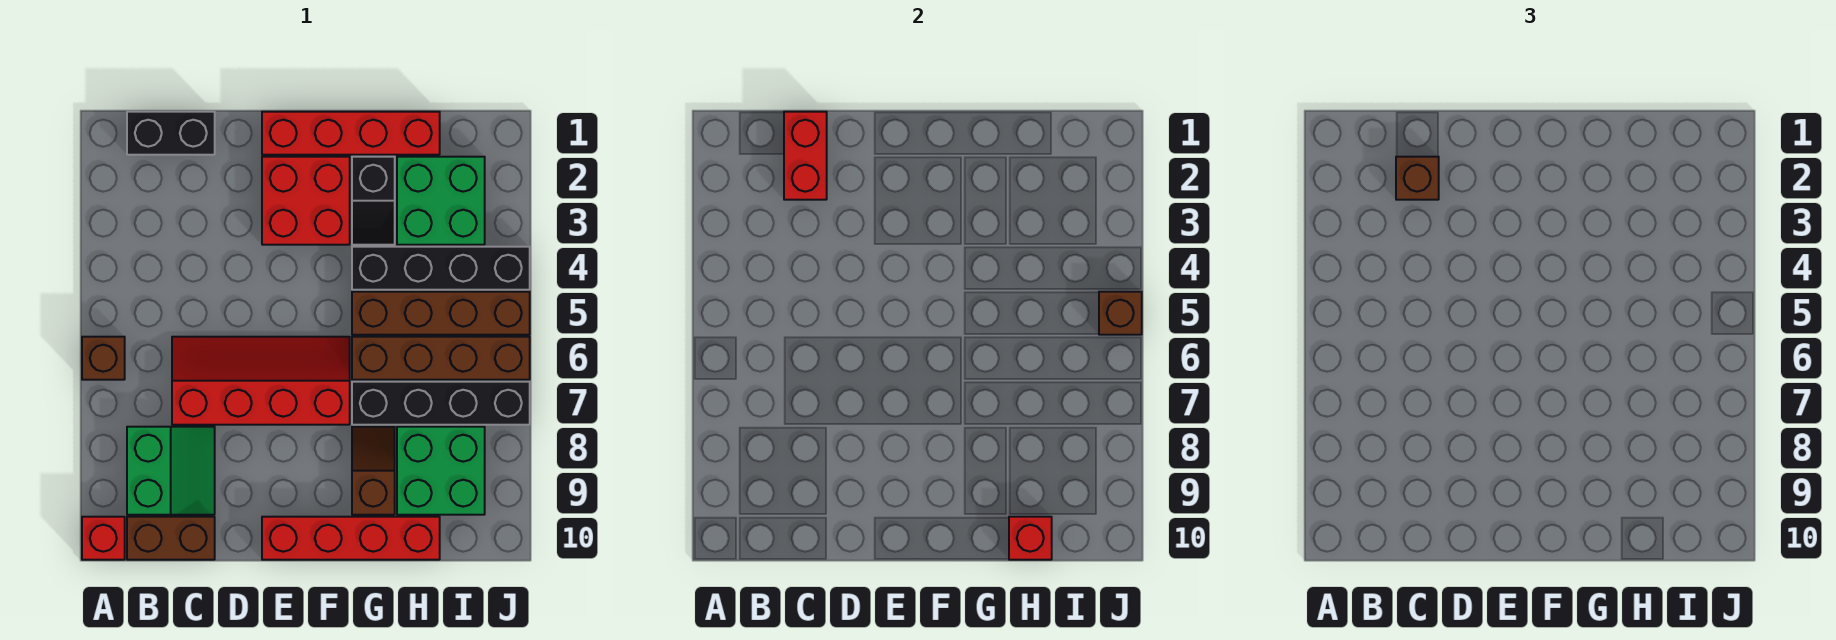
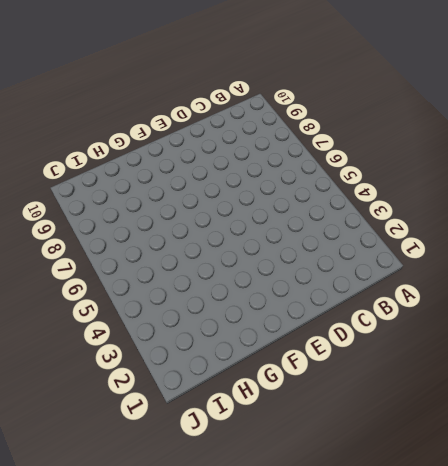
none -> brown 1x1 brick [82,337,125,380]
none -> red 1x1 brick [82,517,125,560]
none -> black 1x2 brick [127,112,215,155]

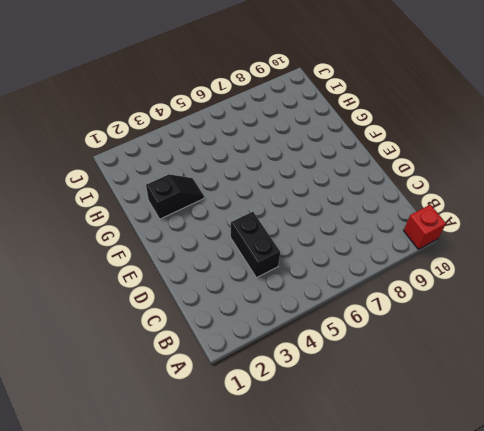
black 1x2 brick [231,212,280,278] -> black 1x2 brick moved to [127,112,215,155]
none -> brown 1x1 brick [82,337,125,380]
none -> green 2x2 slope [127,427,215,515]
none -> brown 1x2 brick [127,517,215,560]

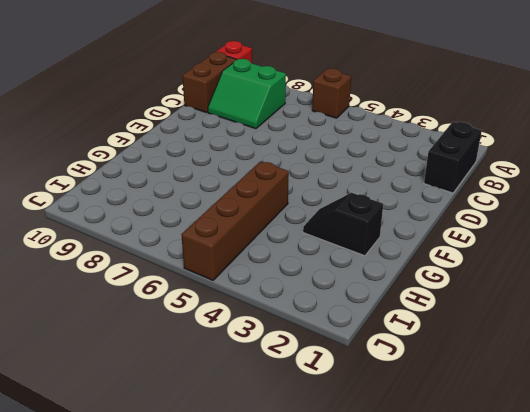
none -> red 2x4 slope [172,337,350,425]
none -> red 1x4 brick [262,112,440,155]
none -> red 2x2 brick [262,157,350,245]

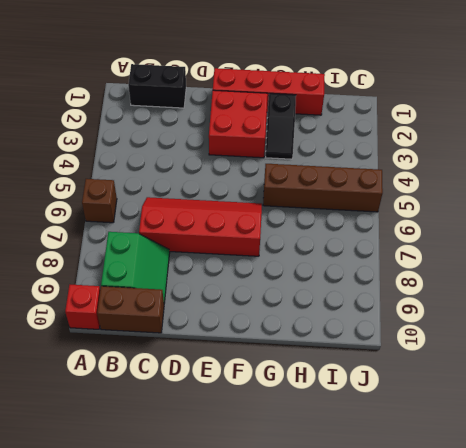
none -> red 1x4 brick [262,517,440,560]
none -> black 1x4 brick [352,247,530,290]
none -> brown 1x4 brick [352,337,530,380]

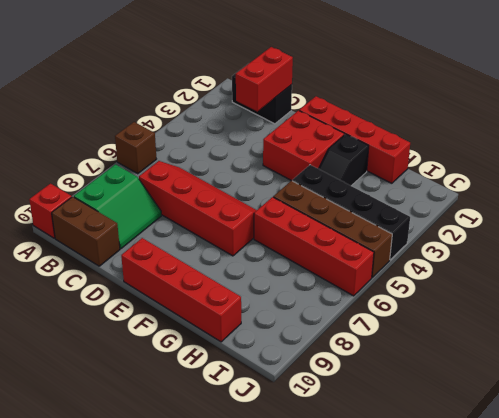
red 1x4 brick [254,197,374,296] -> brown 1x4 brick [352,337,530,380]
none -> black 1x4 brick [352,382,530,425]
none -> brown 1x2 slope [352,427,395,515]
none -> green 2x2 brick [397,157,485,245]

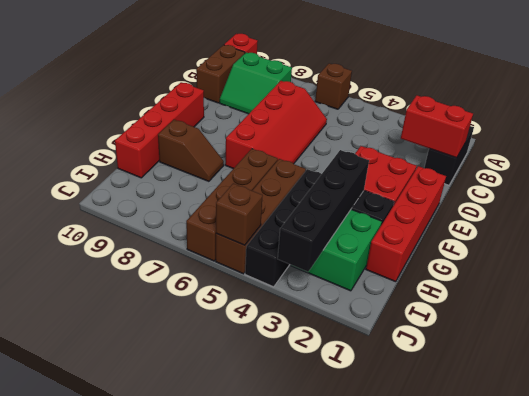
black 1x4 brick [278,150,369,272] -> black 1x4 brick moved to [352,382,530,425]
none -> green 2x2 brick [397,427,485,515]
none -> red 1x1 brick [1009,517,1052,560]
none -> brown 1x1 brick [1396,157,1439,200]

